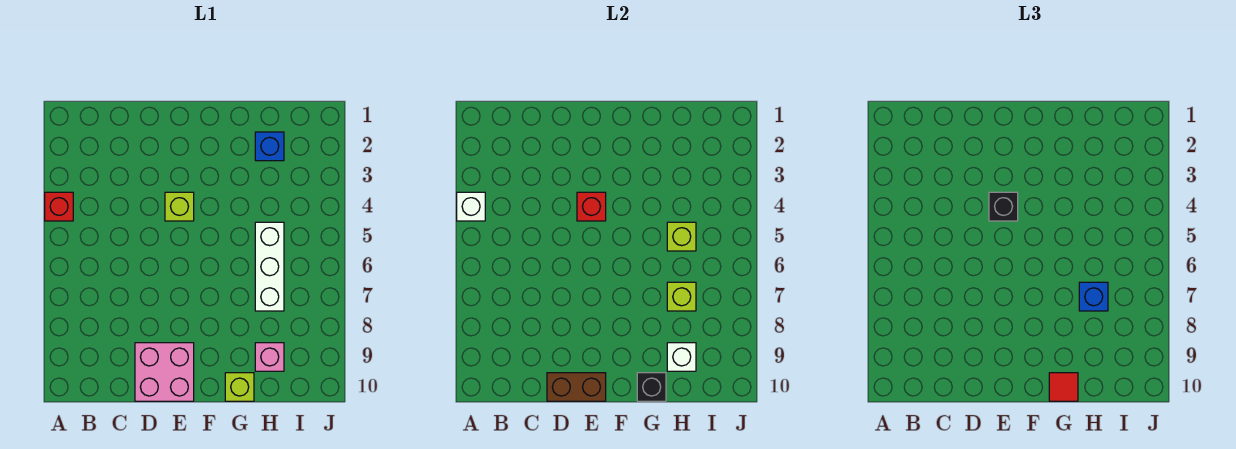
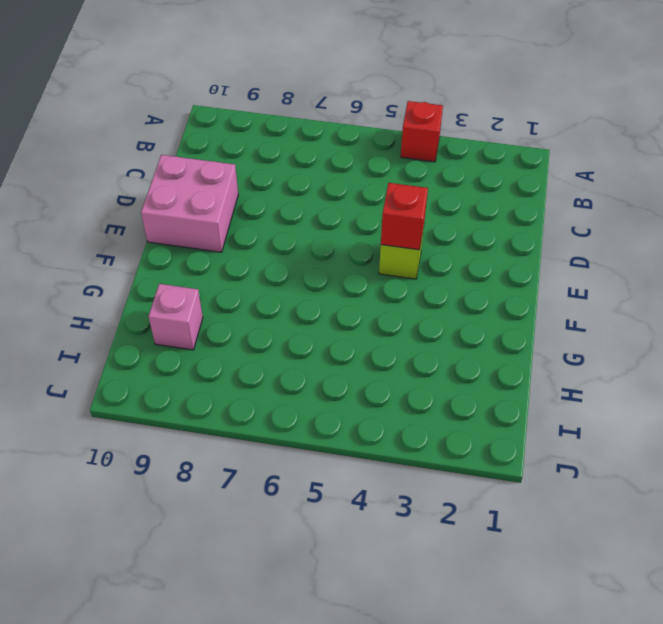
none -> lime 1x1 brick [225,373,254,401]
none -> blue 1x1 brick [255,132,284,161]
none -> white 1x3 brick [255,222,284,311]

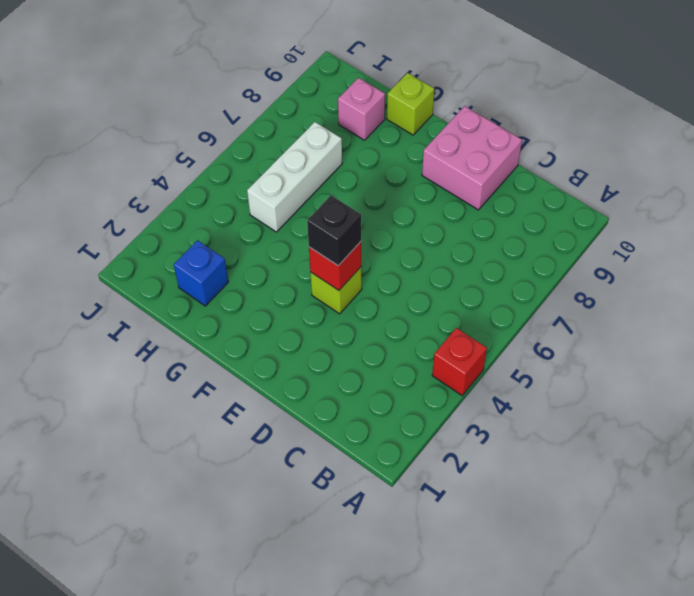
none -> white 1x1 brick [457,192,485,221]
none -> brown 1x2 brick [547,373,606,401]
none -> black 1x1 brick [637,373,666,401]

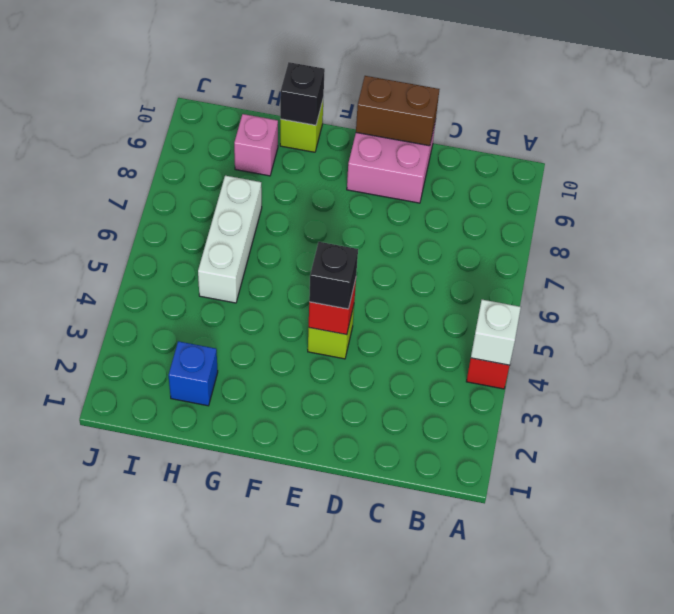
none -> lime 1x1 brick [667,222,696,251]
none -> lime 1x1 brick [667,282,696,311]
none -> white 1x1 brick [667,343,696,371]

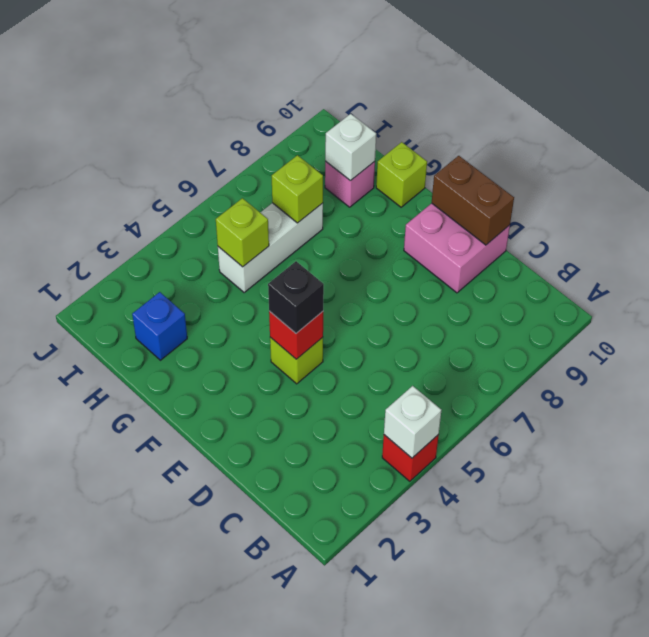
none -> black 1x1 brick [637,373,666,401]
none -> red 1x1 tile [1049,373,1078,401]
none -> blue 1x1 brick [1079,282,1108,311]

